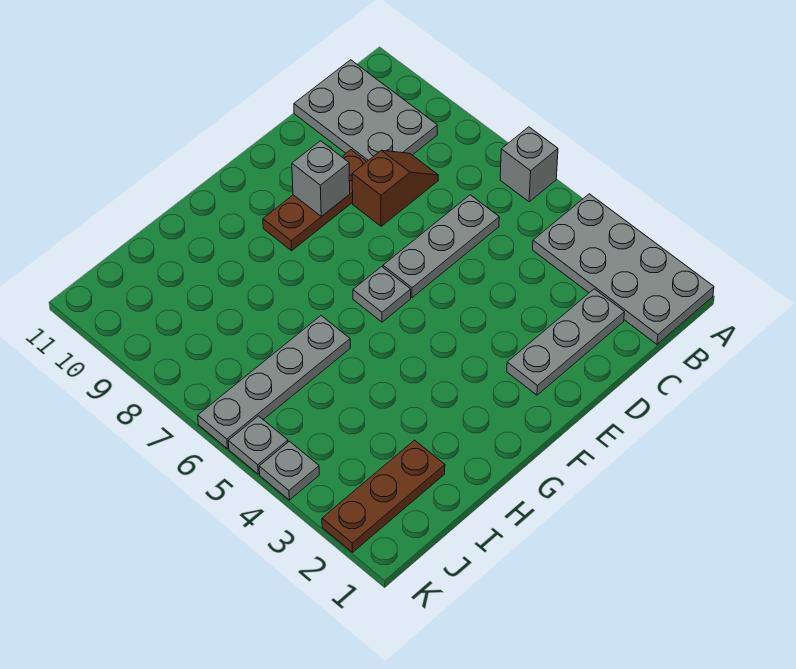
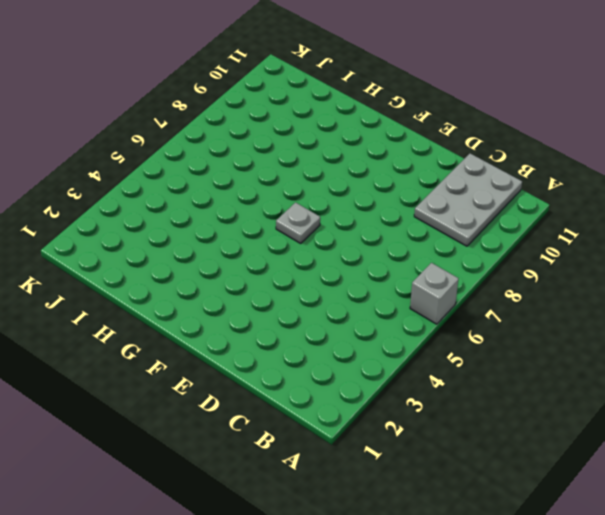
none -> grey 2x4 plate [533,194,714,344]
none -> grey 1x3 plate [507,289,624,395]
none -> grey 1x3 plate [383,195,499,298]

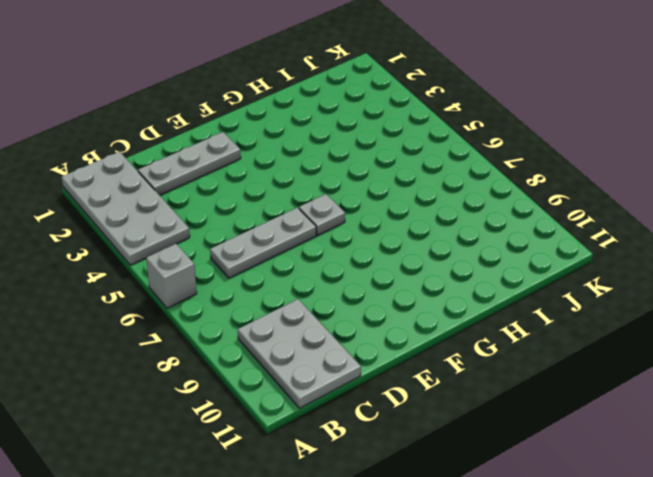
none -> brown 1x2 slope [352,150,438,226]
none -> brown 1x3 plate [263,150,367,251]
none -> grey 1x4 plate [198,316,350,449]

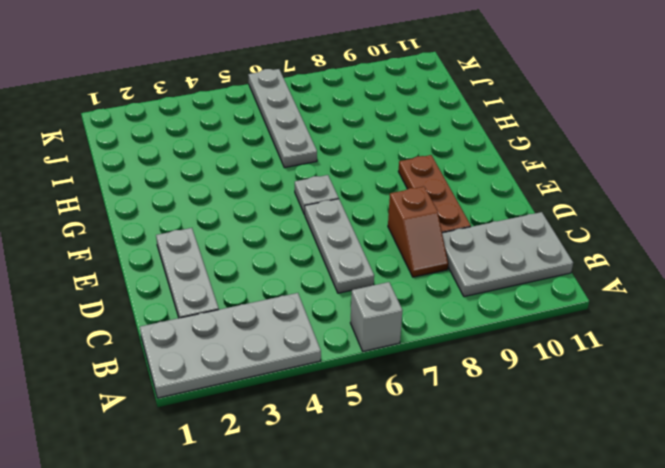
none -> brown 1x3 plate [322,440,445,552]
none -> grey 1x1 plate [259,441,319,500]
none -> grey 1x1 plate [228,416,288,474]

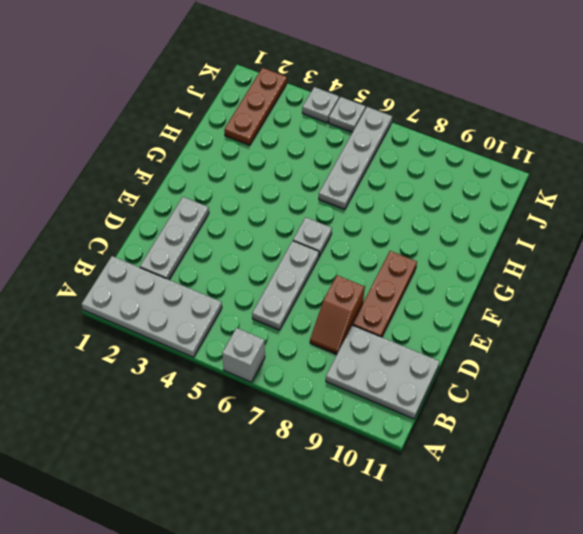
none -> grey 1x1 brick [292,141,350,217]

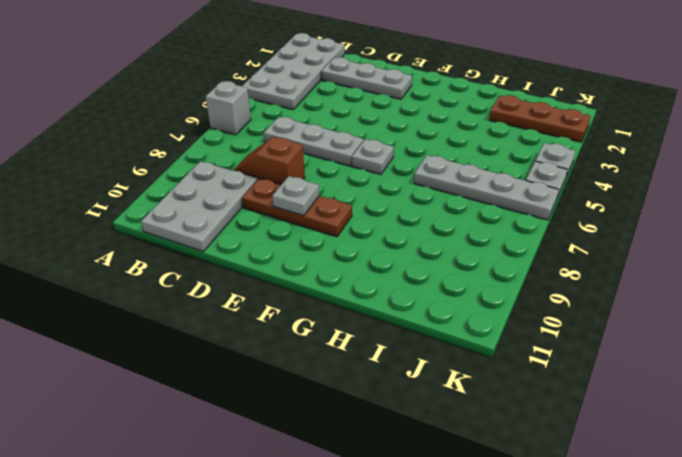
grey 1x1 plate [272,176,319,216] -> grey 1x1 brick [292,141,350,217]

